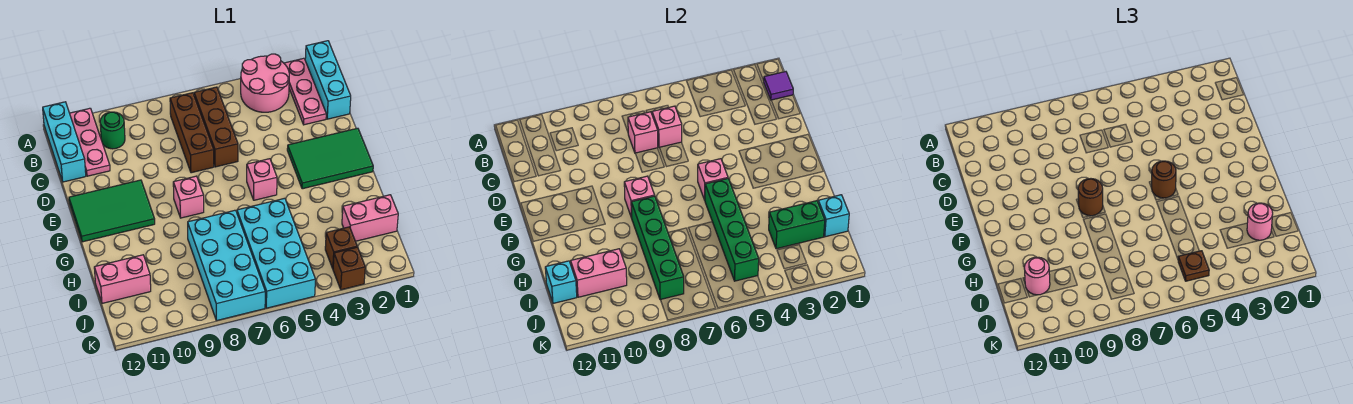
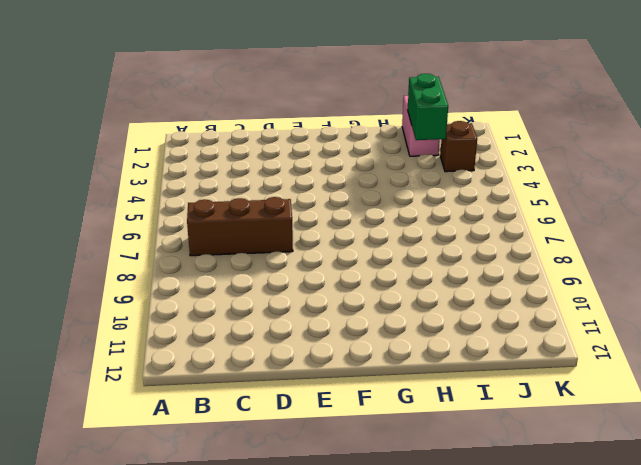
none -> cyan 1x3 brick [305,41,351,119]
none -> pink 1x3 plate [284,58,326,125]
none -> pink 2x2 round brick [241,54,289,112]
none -> pink 1x3 plate [70,108,110,176]

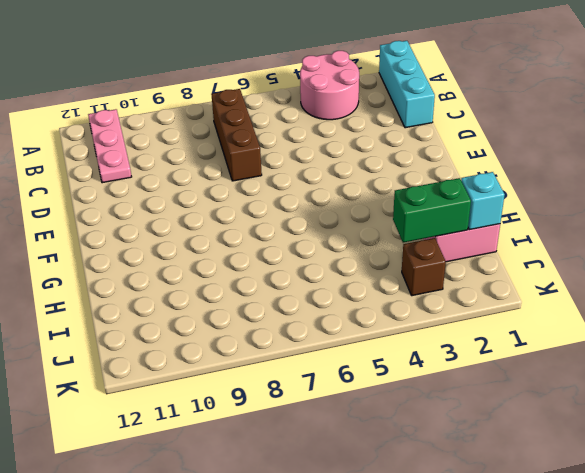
none -> pink 1x3 plate [284,58,326,125]
none -> cyan 1x3 brick [43,102,86,182]
none -> brown 1x3 brick [194,87,238,167]
none -> green 1x1 round brick [100,112,125,149]

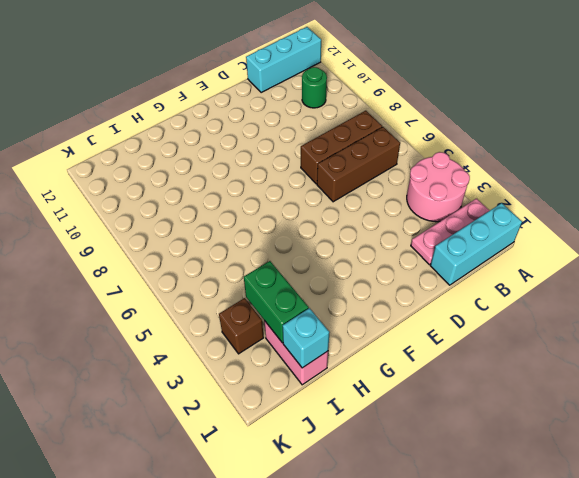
none -> pink 1x3 plate [70,108,110,176]
none -> green 2x3 tile [287,128,373,189]
none -> green 2x3 tile [69,180,155,242]
none -> pink 1x1 brick [247,159,277,200]

